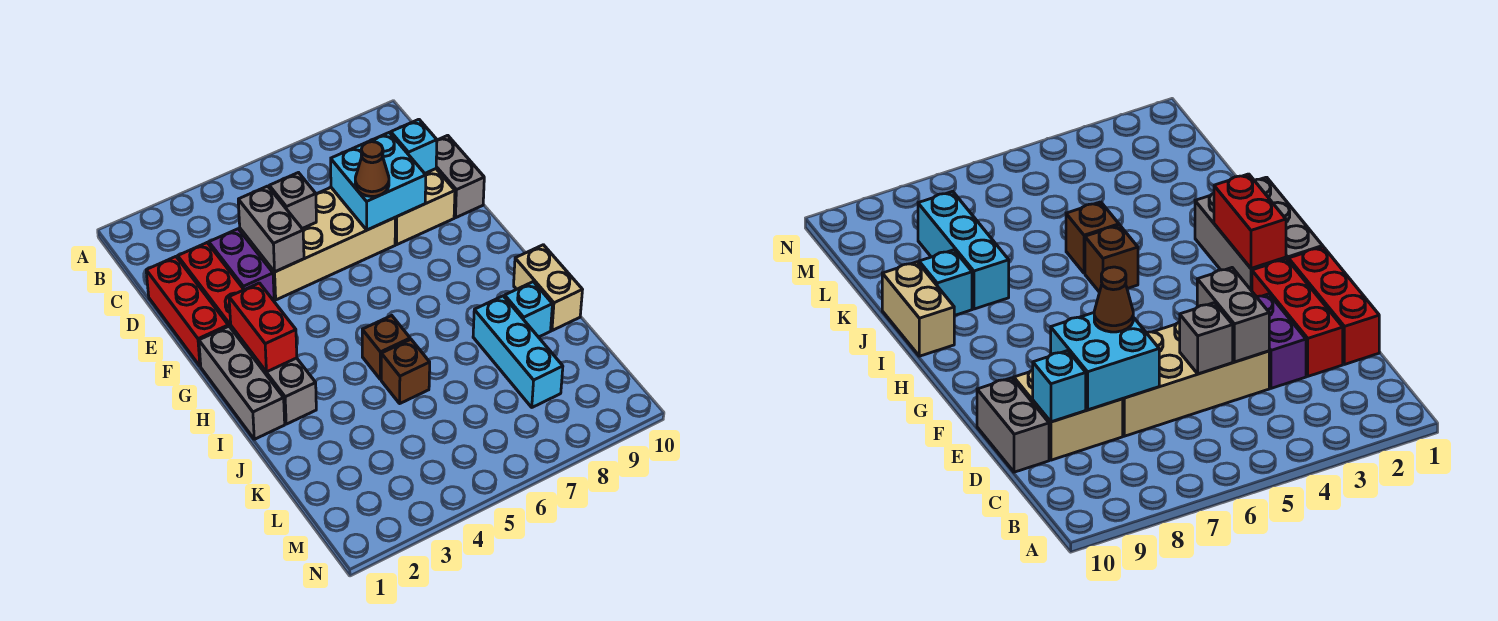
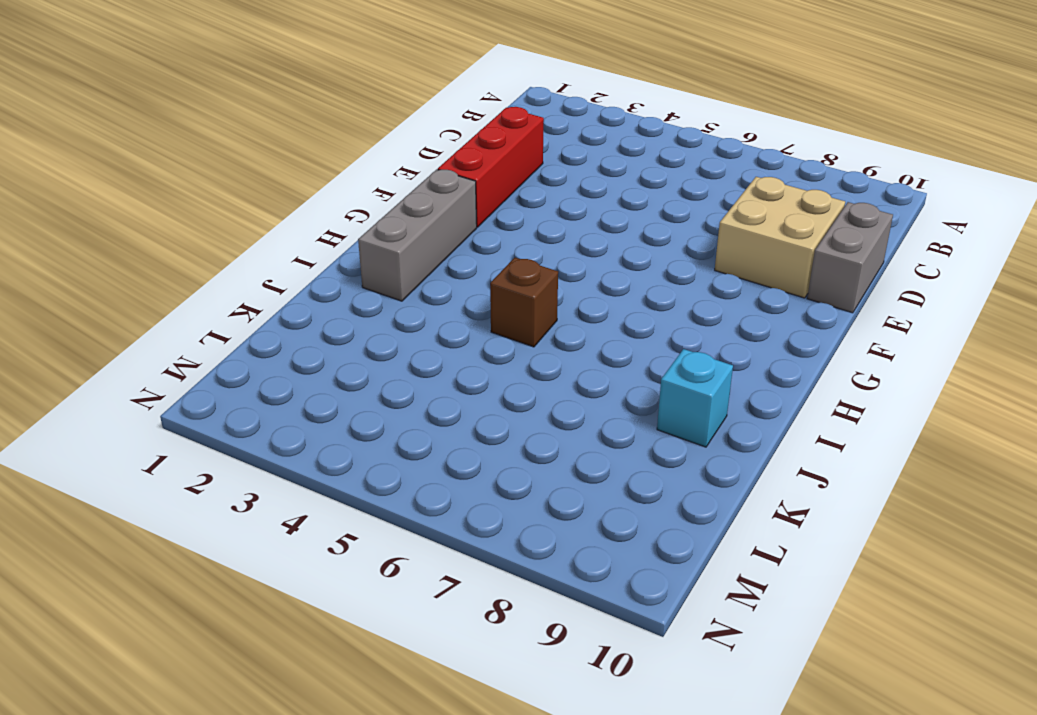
none -> red 1x3 brick [146,257,228,366]
none -> purple 1x2 brick [209,229,274,301]
none -> tan 2x4 brick [240,188,395,300]

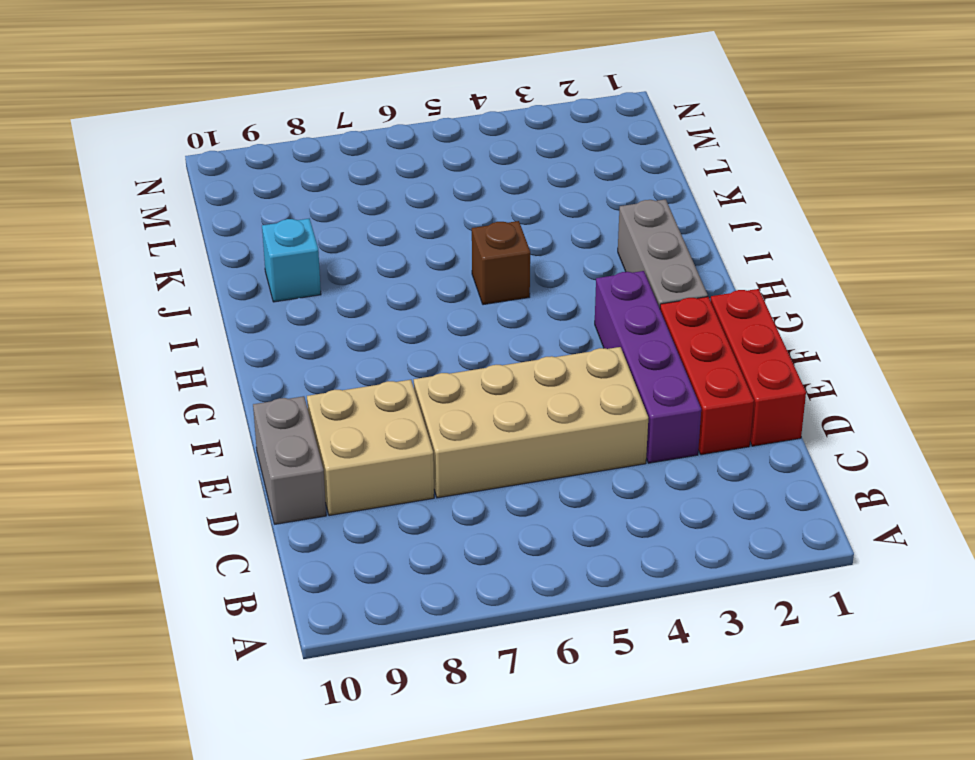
purple 1x4 brick [595,271,701,463] -> purple 1x2 brick [209,229,274,301]
none -> grey 1x3 brick [199,326,285,439]
none -> tan 1x2 brick [514,245,582,331]
none -> brown 1x1 brick [381,339,430,403]

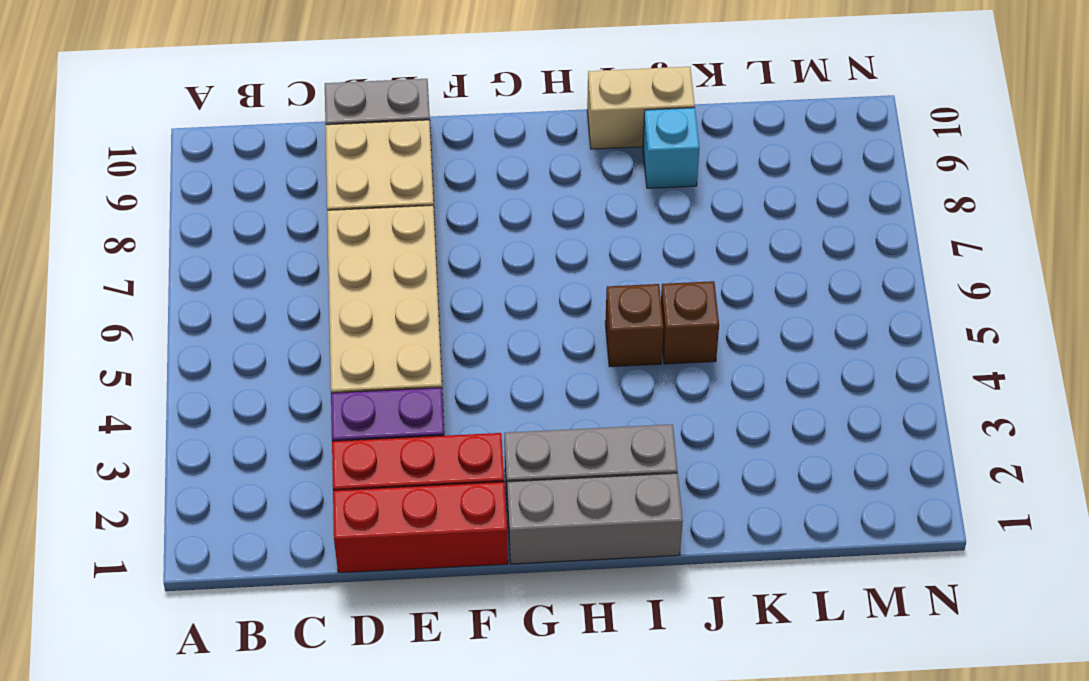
none -> cyan 1x3 brick [473,296,563,407]
none -> grey 1x2 brick [238,186,304,272]
none -> grey 1x1 brick [269,173,316,229]

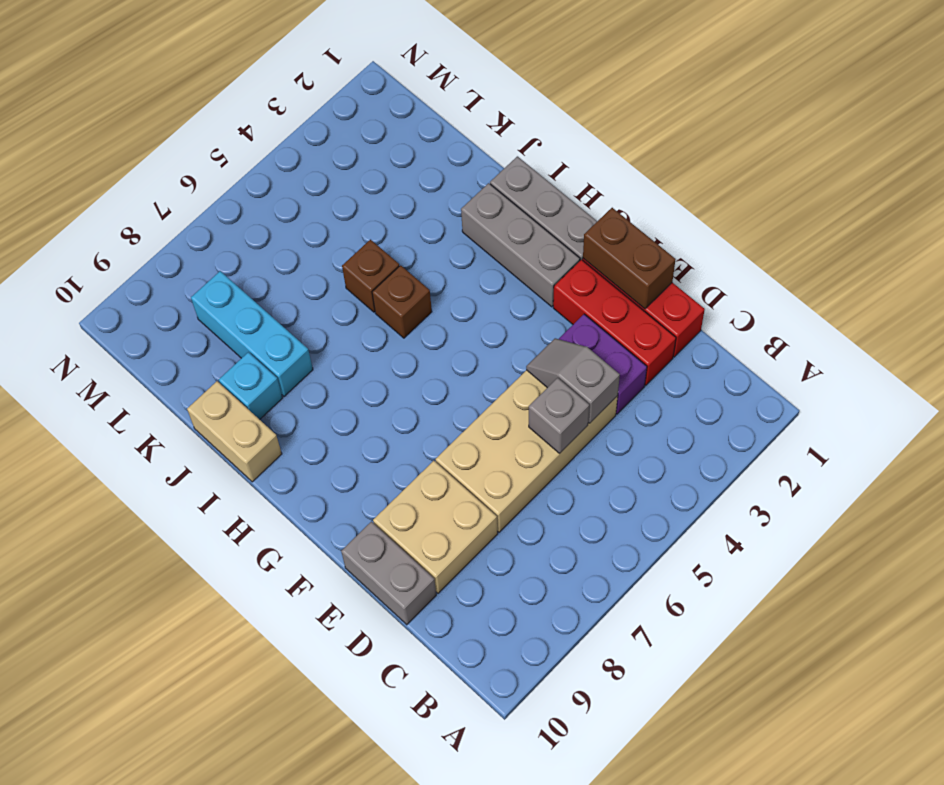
grey 1x2 slope [526,338,620,424] -> grey 1x2 brick [238,186,304,272]
brown 1x2 brick [583,208,676,309] -> none
none -> cyan 2x2 brick [331,133,426,230]
none -> cyan 1x1 brick [391,119,437,173]
none -> red 1x2 brick [229,283,297,372]

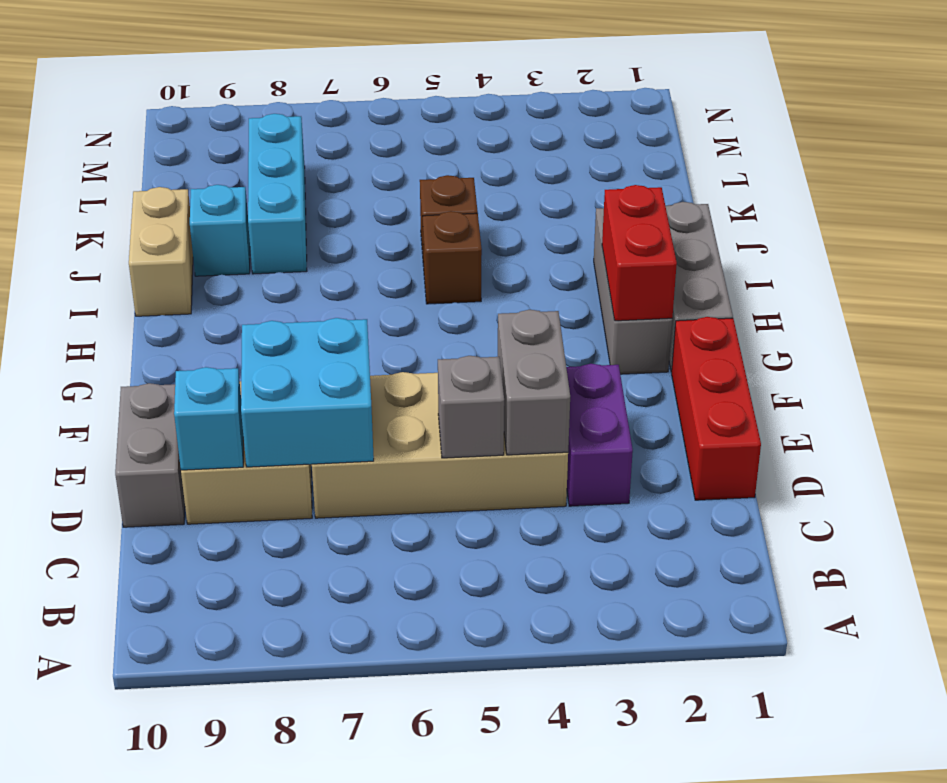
none -> red 1x3 brick [178,243,244,328]
none -> brown 1x1 cone [355,142,389,197]

